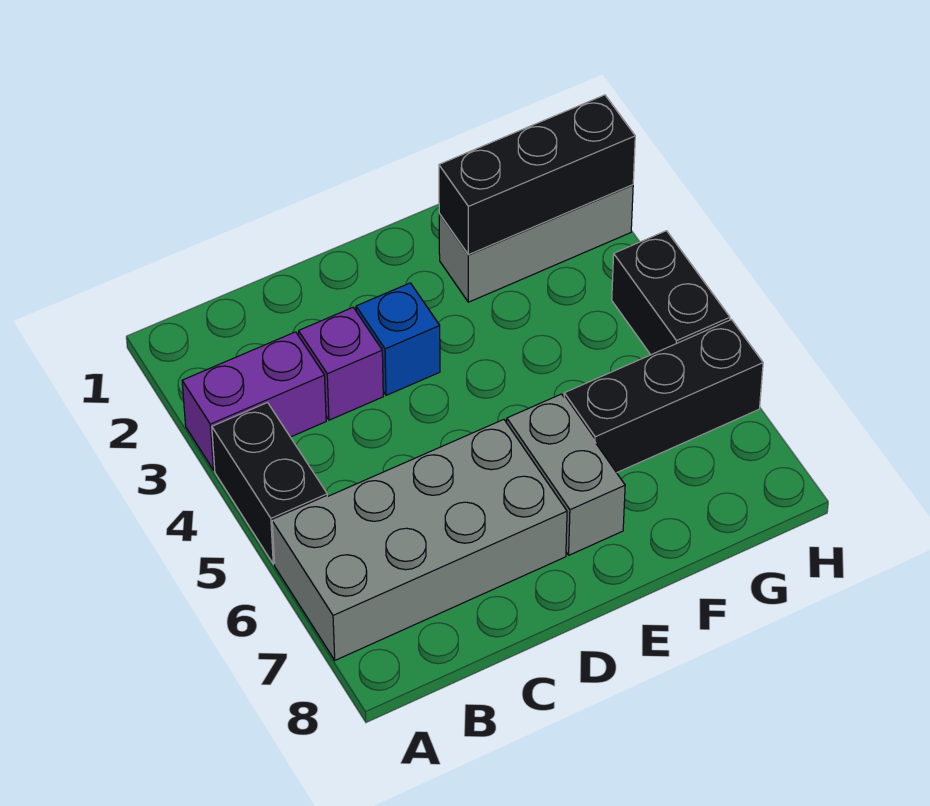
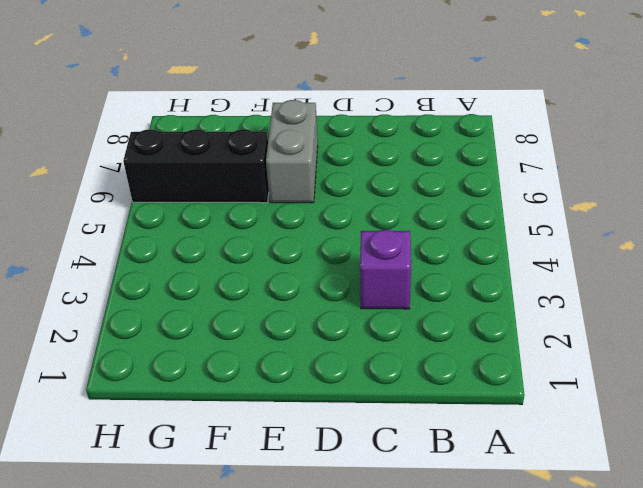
none -> purple 1x2 brick [182,332,326,470]
none -> black 1x2 brick [212,403,327,564]

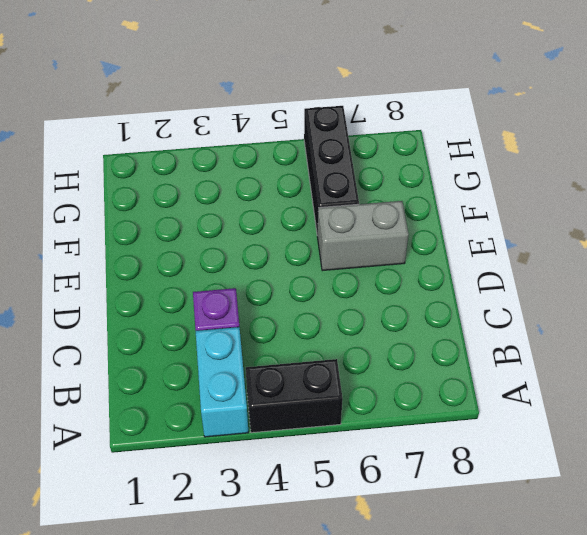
cyan 1x2 brick [196,327,249,437] -> purple 1x2 brick [182,332,326,470]
none -> grey 2x4 brick [272,419,567,660]
none -> blue 1x1 brick [356,283,440,395]

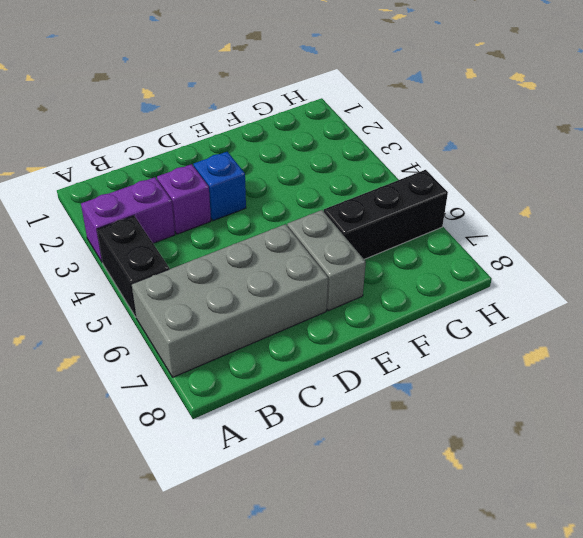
none -> grey 1x3 brick [439,185,633,302]
none -> black 1x2 brick [612,231,730,355]

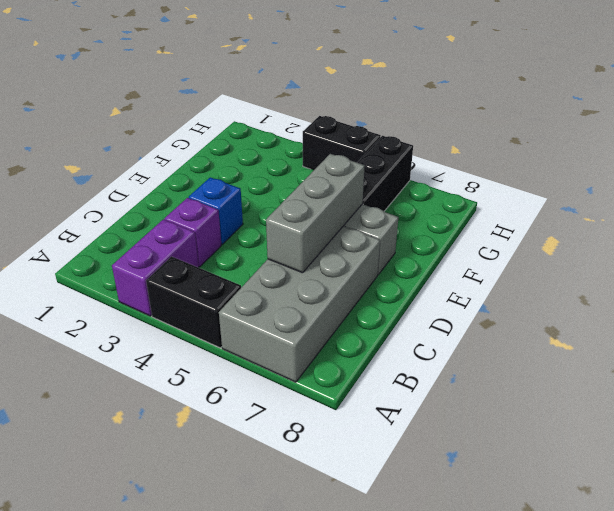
grey 1x3 brick [266,154,365,273] -> grey 1x3 brick moved to [439,185,633,302]
none -> black 1x3 brick [439,95,635,255]

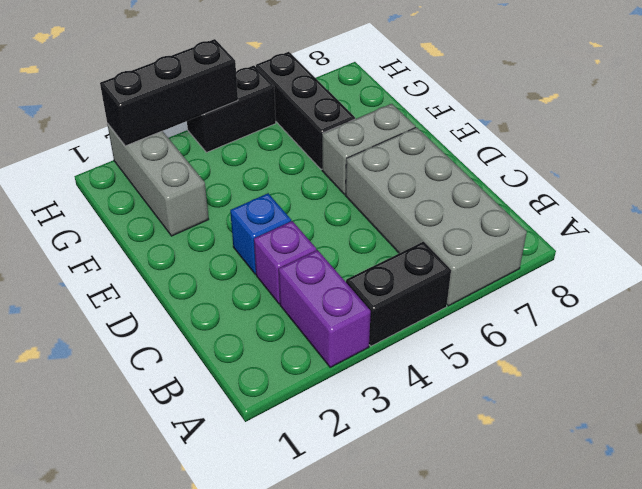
black 1x3 brick [100,39,238,146] -> black 1x3 brick turned to [439,95,635,255]

